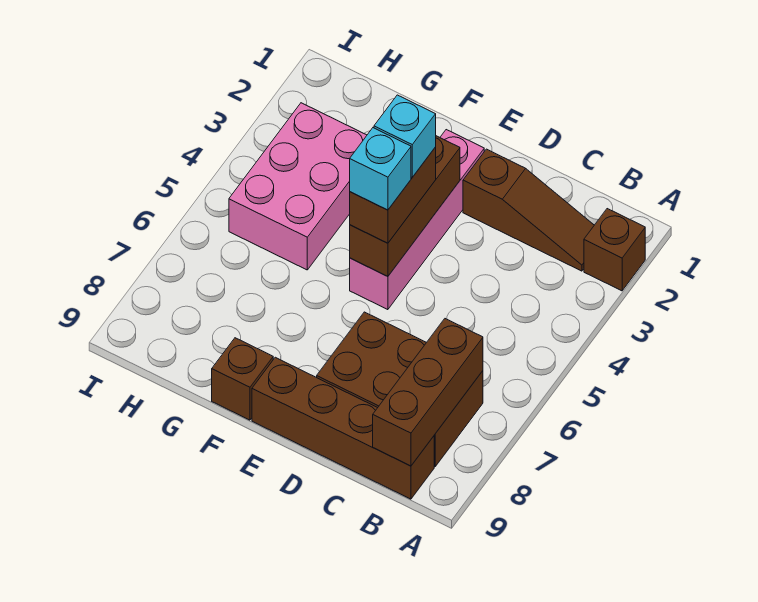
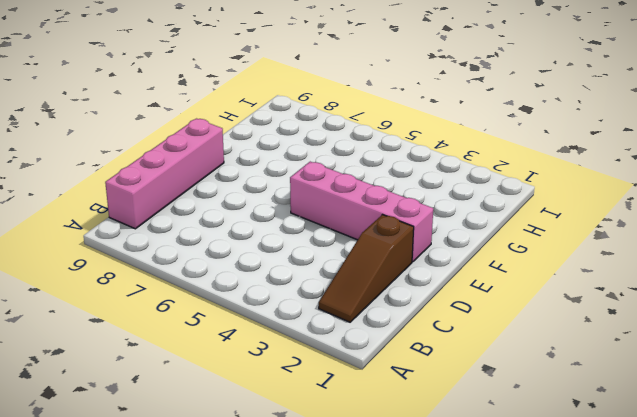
pink 1x4 brick [105,119,224,229] -> brown 1x4 brick [252,357,434,499]
none -> brown 1x1 brick [584,209,645,291]
none -> brown 2x3 brick [317,312,483,466]
none -> brown 1x1 brick [212,338,273,420]

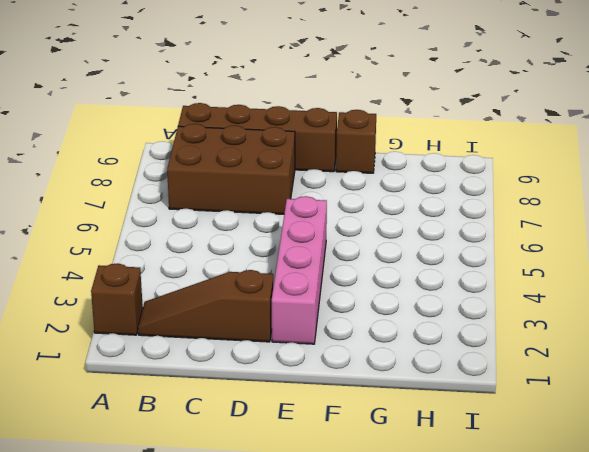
none -> pink 2x3 brick [229,103,367,270]
none -> brown 1x3 brick [373,319,483,466]
none -> brown 1x3 brick [350,136,460,276]

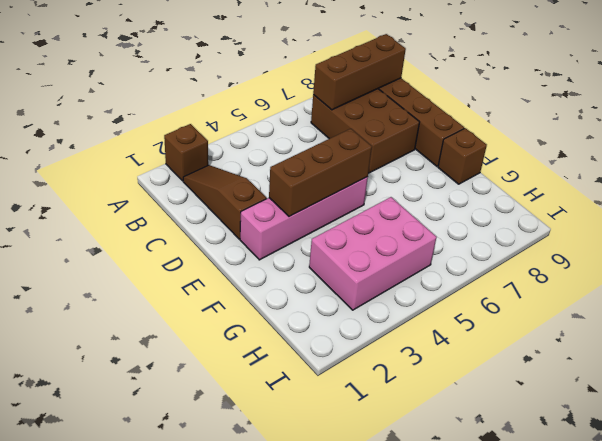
none -> brown 1x2 brick [350,147,436,243]
none -> cyan 1x1 brick [374,95,436,177]
none -> cyan 1x1 brick [350,128,411,210]

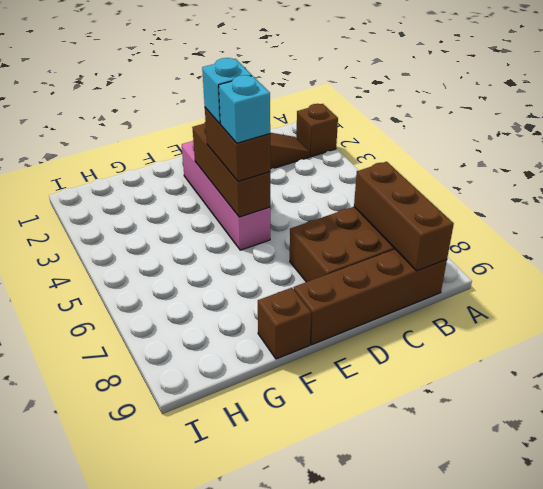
none -> pink 2x3 brick [229,103,367,270]

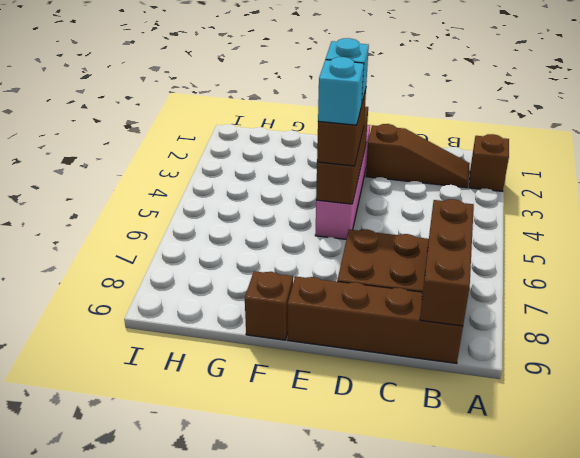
none -> pink 2x3 brick [229,103,367,270]

